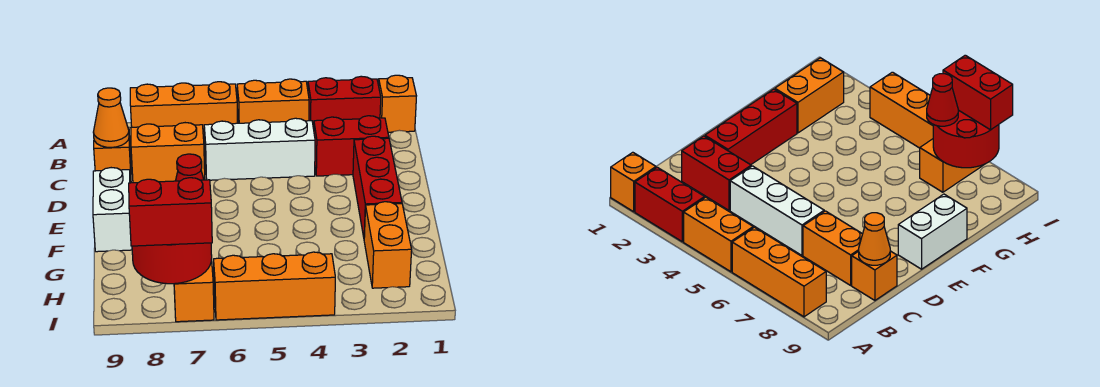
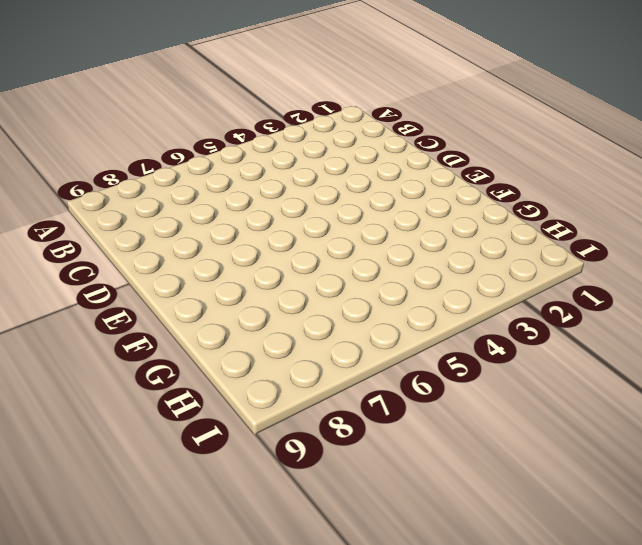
none -> orange 1x1 brick [379,75,416,132]
none -> red 1x2 brick [308,76,381,129]
none -> orange 1x2 brick [237,79,309,123]

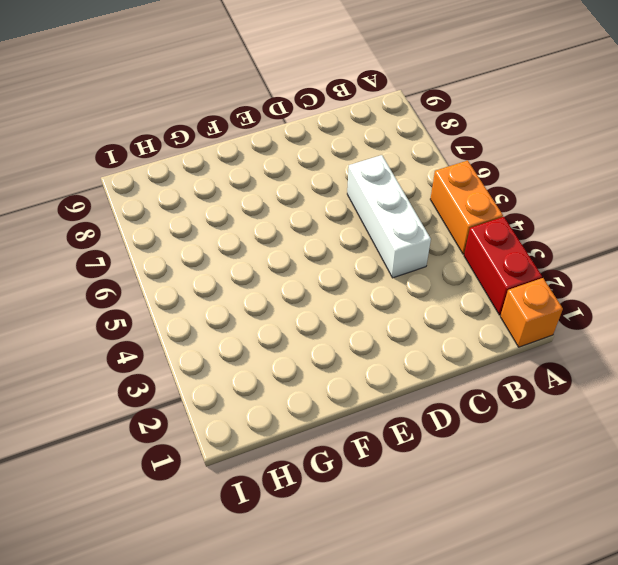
none -> orange 1x3 brick [130,82,237,139]
none -> red 1x2 brick [314,116,389,176]
none -> orange 1x2 brick [131,123,205,183]

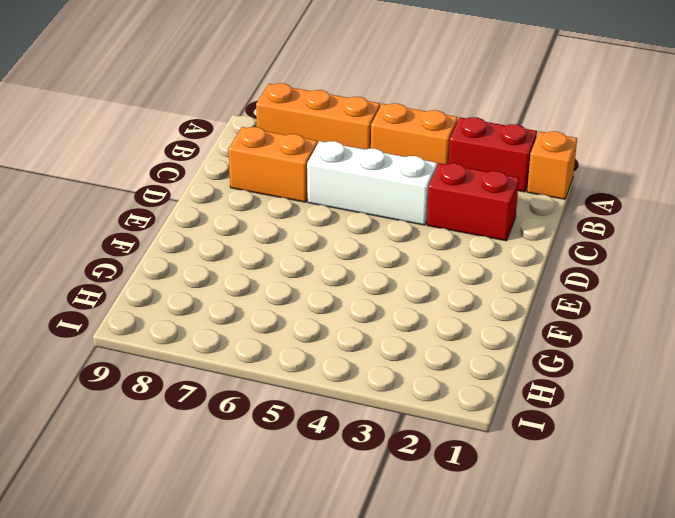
none -> orange 1x1 brick [94,127,131,183]
none -> red 1x3 brick [353,136,402,237]
none -> white 1x2 brick [93,168,132,252]

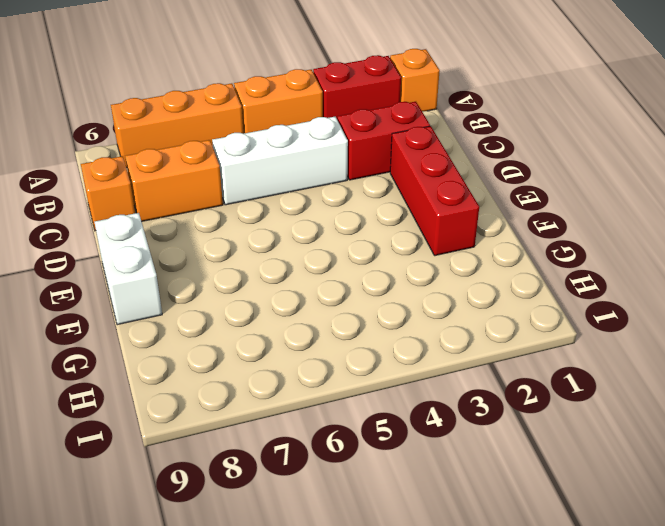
none -> orange 1x2 brick [364,202,412,288]
none -> orange 1x2 brick [174,259,214,322]
none -> orange 1x3 brick [214,252,335,320]

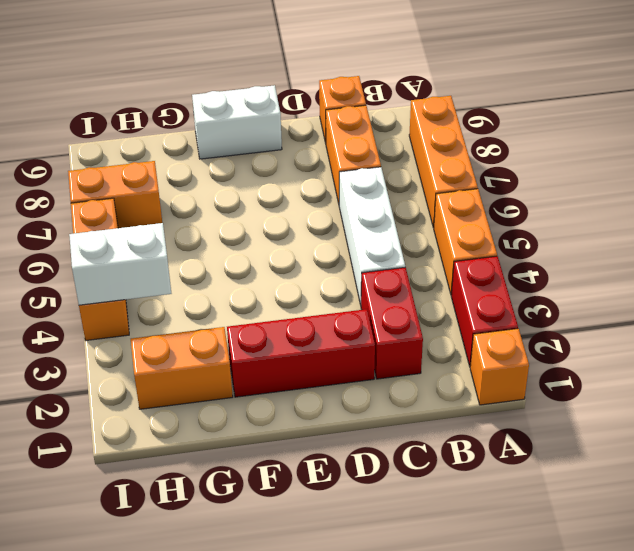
white 1x2 brick [69,223,172,305] -> none
none -> orange 1x1 cone [93,88,129,147]
none -> red 2x2 round brick [132,243,212,284]
none -> red 1x1 cone [176,154,204,181]

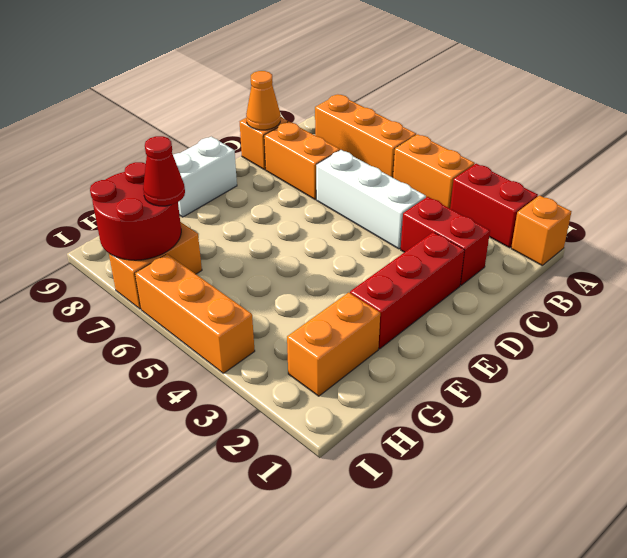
none -> red 1x2 brick [129,178,212,246]

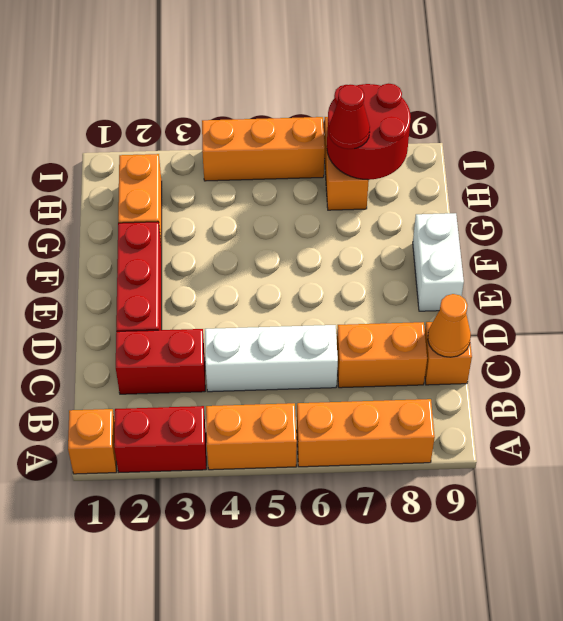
none -> red 1x2 brick [129,178,212,246]

